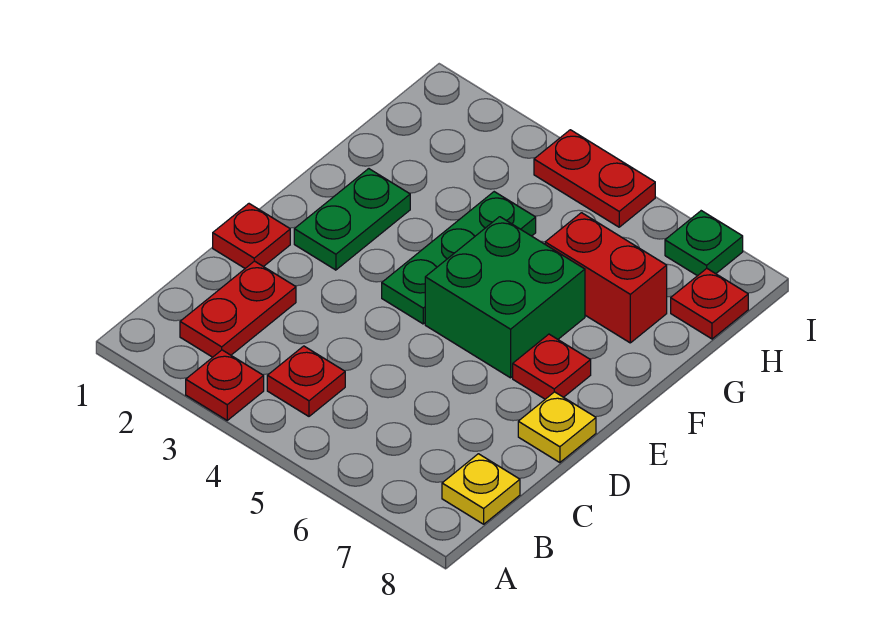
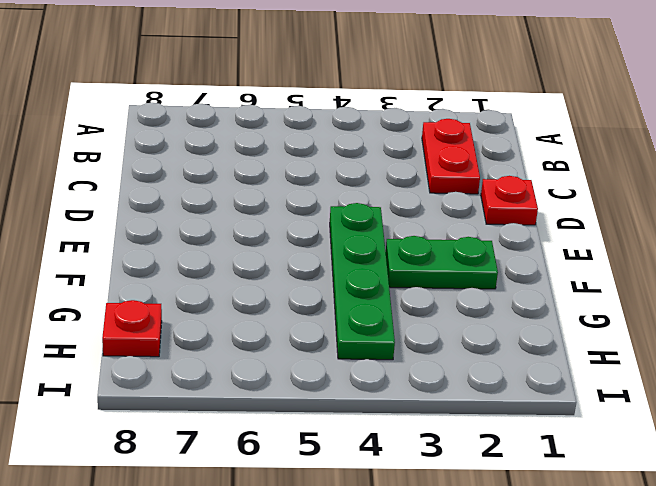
green 1x4 plate [330,203,395,360] -> green 1x3 plate [382,192,536,324]
green 1x2 plate [386,236,498,289] -> green 1x2 plate turned to [294,169,410,270]
none -> red 1x1 plate [186,350,264,420]
none -> red 1x1 plate [267,346,345,416]
none -> yellow 1x1 plate [442,454,520,524]

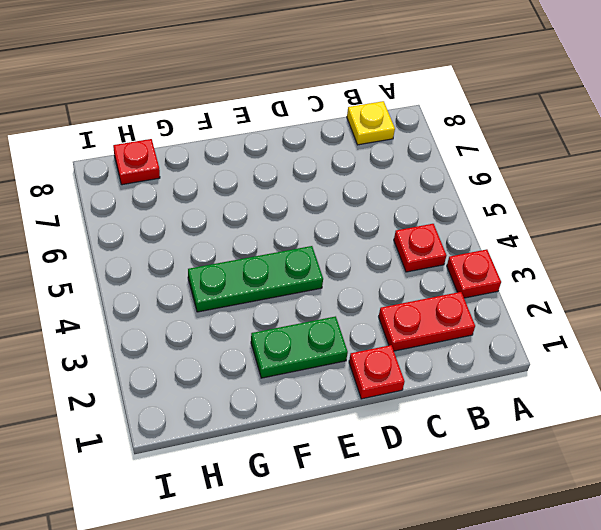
none -> yellow 1x1 plate [518,392,596,463]
none -> green 2x2 brick [425,217,585,378]
none -> red 1x1 plate [513,334,591,399]

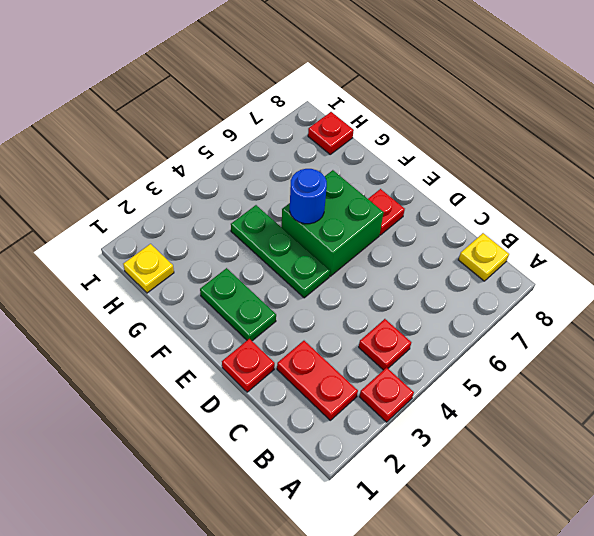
blue 1x1 round brick [290,169,327,224] -> none
yellow 1x1 plate [123,244,174,293] -> yellow 1x1 plate moved to [518,392,596,463]
none -> red 1x2 brick [545,213,667,343]
none -> red 1x2 plate [534,130,655,227]
none -> green 1x1 plate [665,211,743,276]

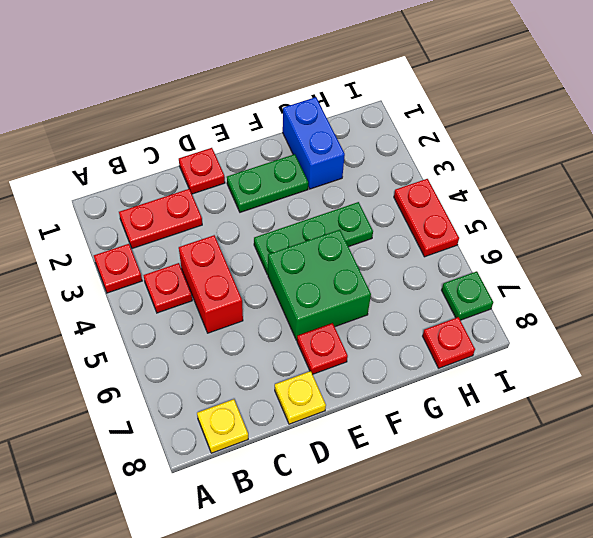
red 1x2 brick [179,235,243,333] -> red 1x2 brick moved to [545,213,667,343]
blue 1x2 brick [283,97,345,189] -> none

